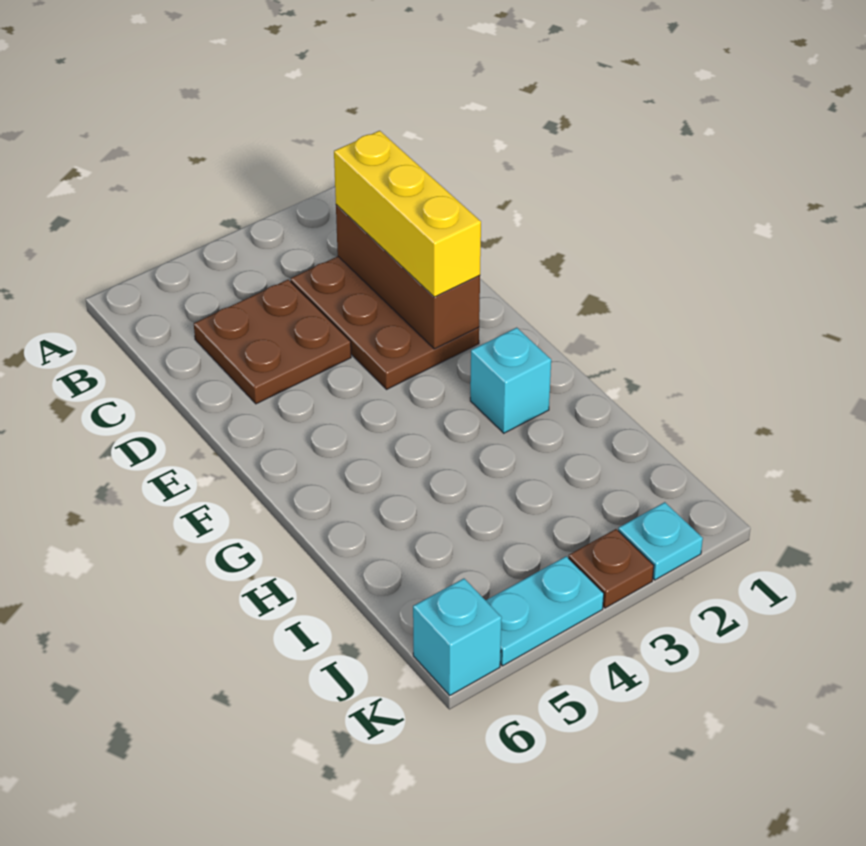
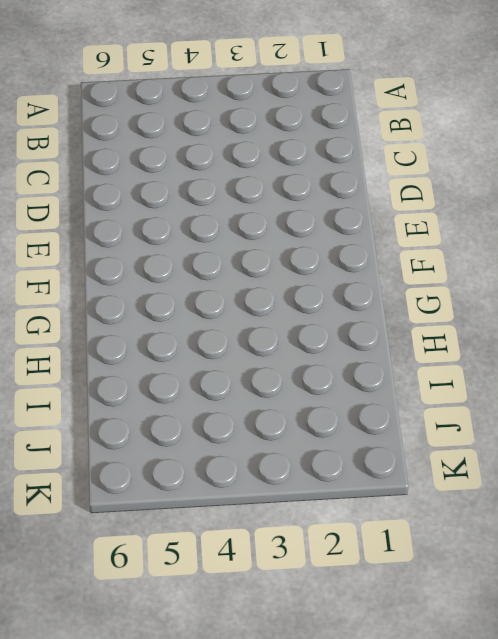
none -> brown 2x3 plate [291,256,479,389]
none -> brown 2x2 plate [194,280,351,404]

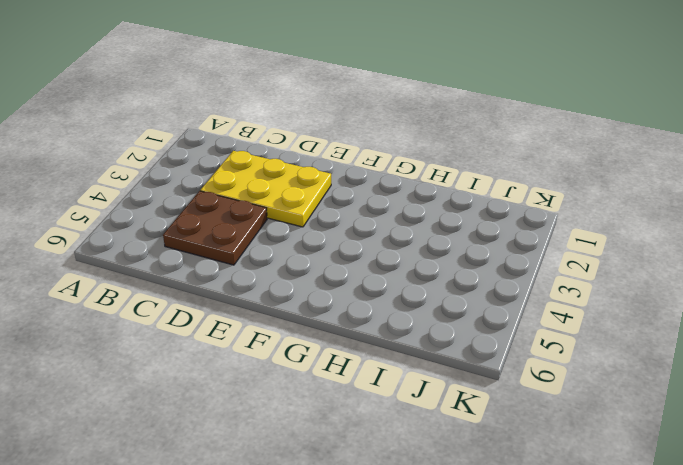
yellow 2x3 plate [200,151,331,227] -> brown 2x3 plate [291,256,479,389]
none -> cyan 1x1 brick [470,328,551,433]
none -> cyan 1x1 plate [618,502,703,580]

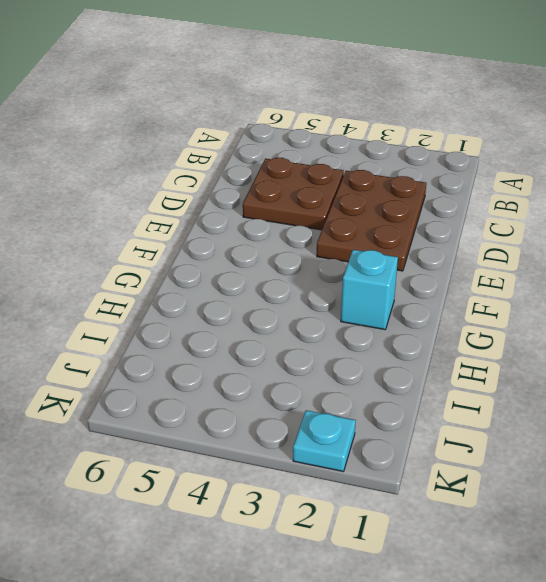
none -> brown 1x1 plate [569,529,654,608]
none -> cyan 1x2 plate [486,556,604,666]

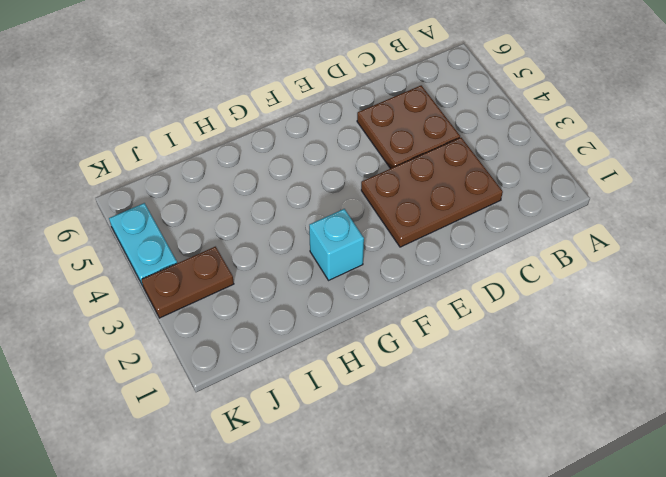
brown 1x2 plate [141,247,234,318] -> brown 1x1 plate [569,529,654,608]
none -> cyan 1x1 plate [618,502,703,580]
none -> cyan 1x1 brick [413,579,502,695]

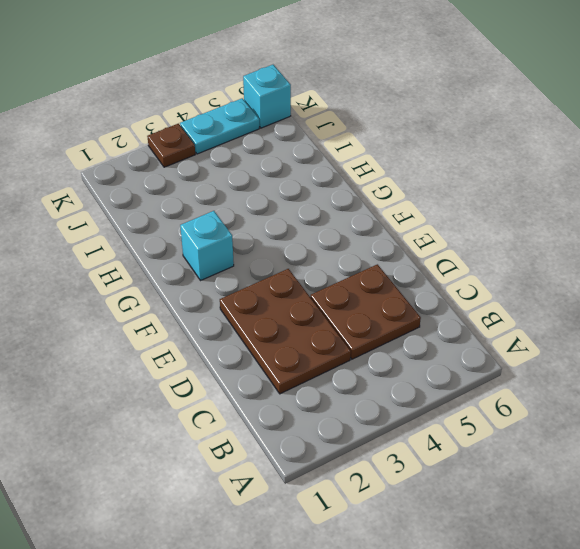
none -> cyan 1x1 plate [618,502,703,580]
none -> brown 1x3 brick [336,205,480,349]

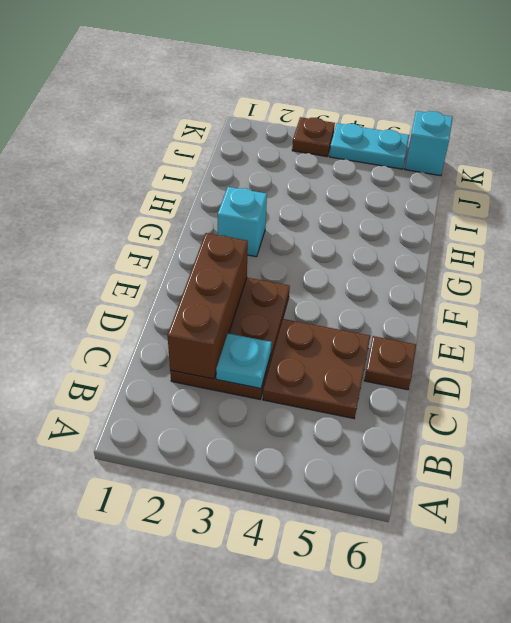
cyan 1x1 plate [216,333,272,389] -> cyan 1x1 plate moved to [618,502,703,580]
brown 1x1 plate [364,336,416,390] -> none
none -> yellow 1x3 brick [334,131,481,297]

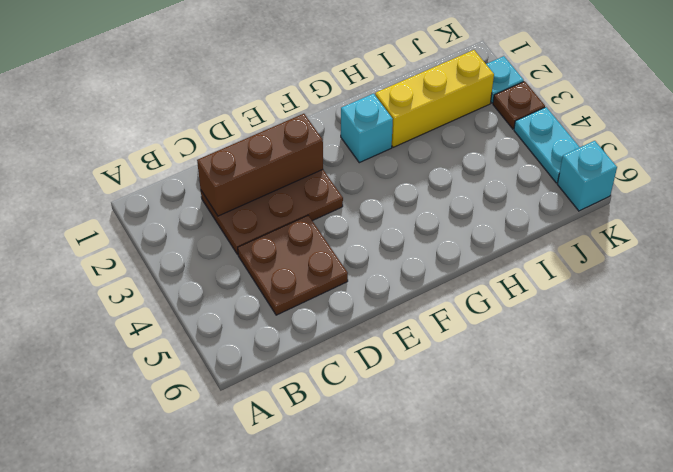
yellow 1x3 brick [375,50,494,147] -> yellow 1x3 brick moved to [334,131,481,297]

